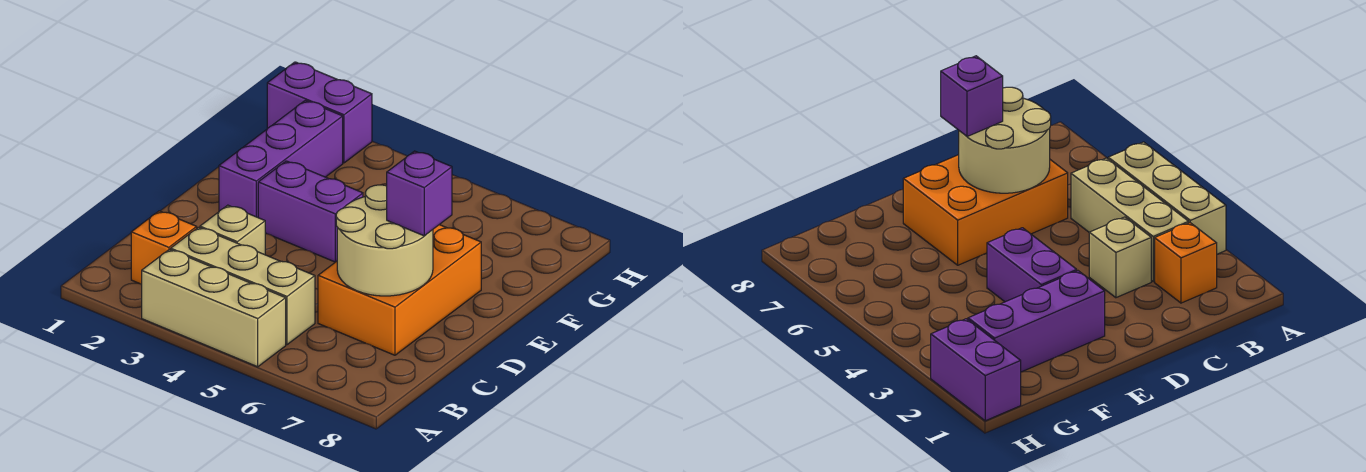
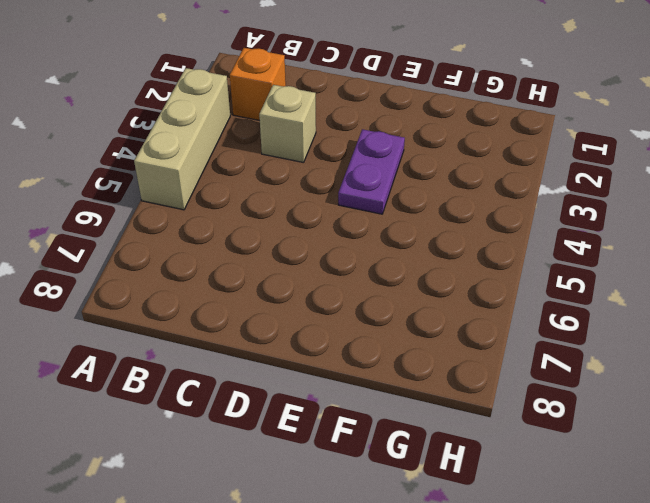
purple 1x2 plate [338,129,405,214] -> purple 1x2 brick [258,161,363,262]
none -> tan 1x3 brick [171,227,315,345]
none -> orange 2x3 brick [318,225,481,355]

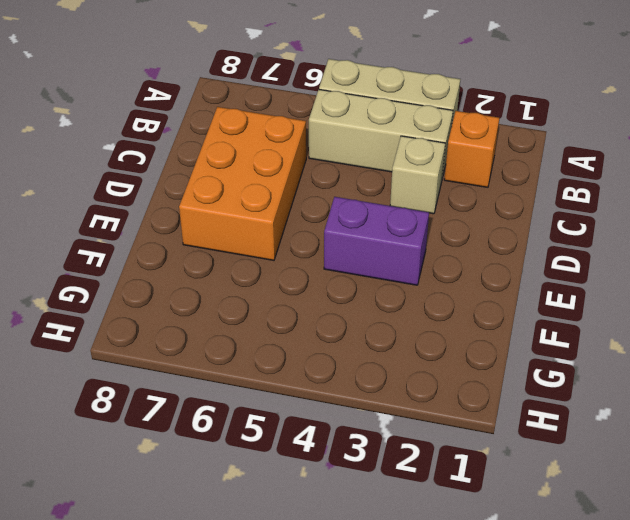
none -> purple 1x3 brick [219,100,343,217]
none -> purple 1x2 brick [267,62,372,163]

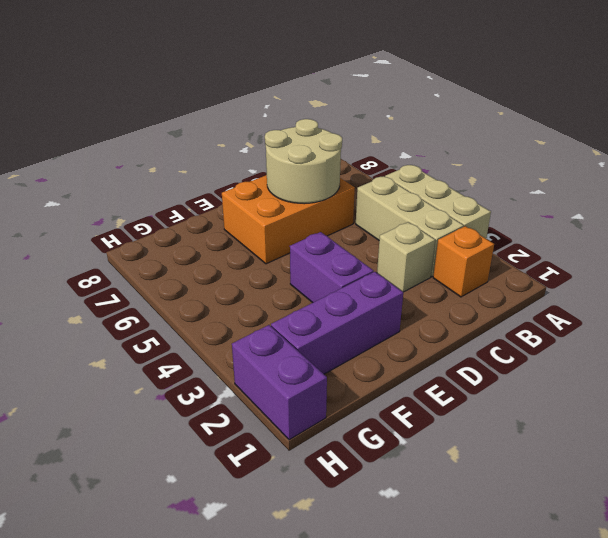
none -> purple 1x1 brick [387,151,452,236]

